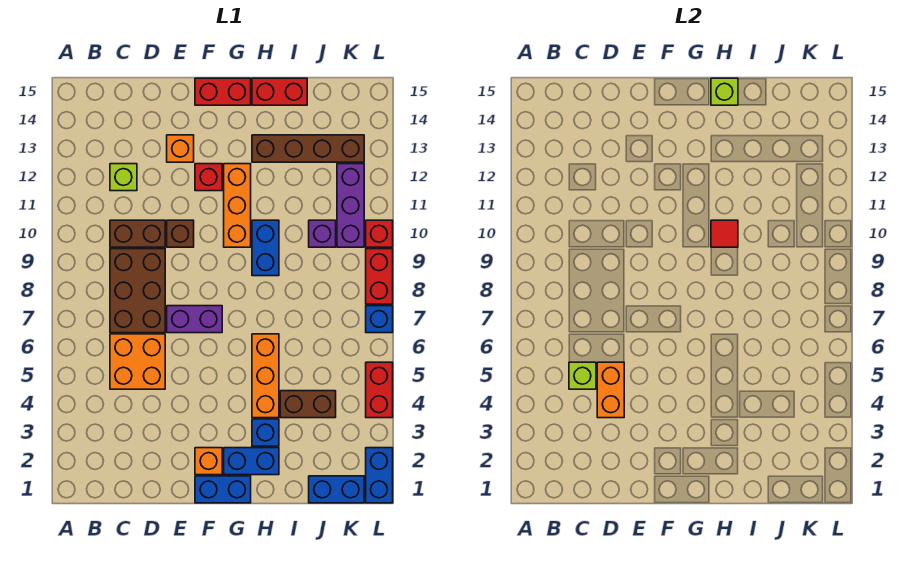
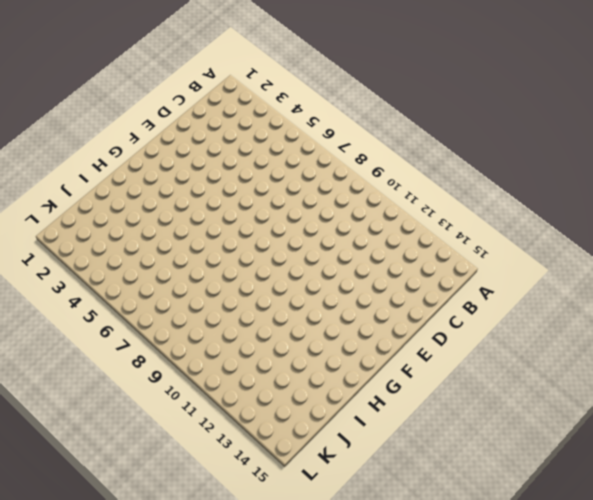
none -> orange 2x2 brick [110,334,165,389]
none -> brown 2x3 brick [110,249,165,333]
none -> brown 1x2 brick [110,220,165,247]
none -> lime 1x1 brick [110,164,137,191]

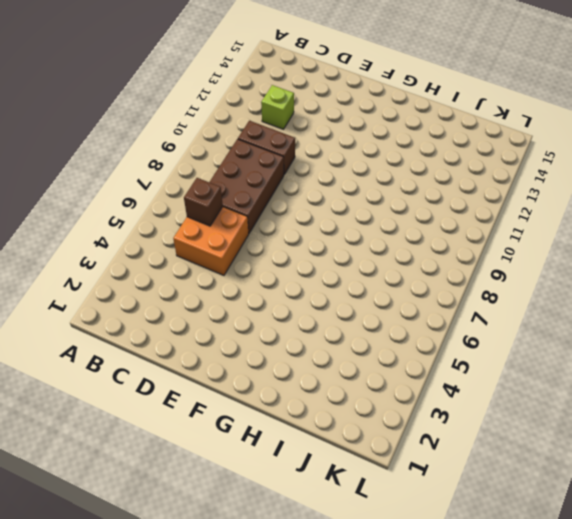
brown 1x1 brick [184,178,223,226] -> brown 1x1 brick moved to [167,220,194,247]
none -> purple 1x2 brick [167,306,222,333]
none -> orange 1x1 brick [167,135,194,162]
none -> blue 1x2 brick [195,476,251,503]
none -> orange 1x1 brick [195,448,222,475]

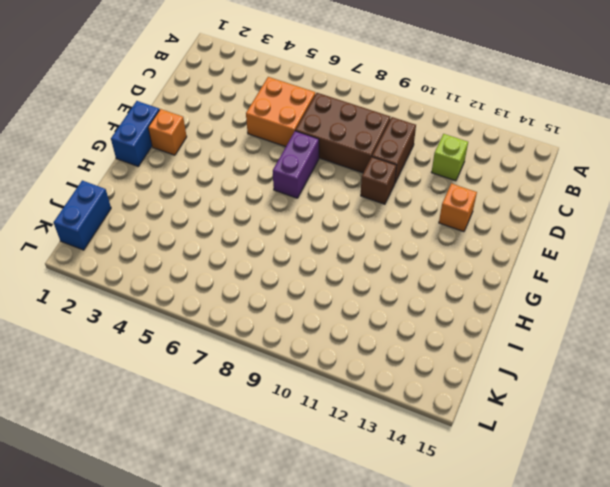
none -> red 1x1 brick [195,164,222,191]
none -> red 1x2 brick [195,78,251,105]
none -> blue 1x2 brick [224,448,279,475]
none -> orange 1x3 brick [224,164,251,247]

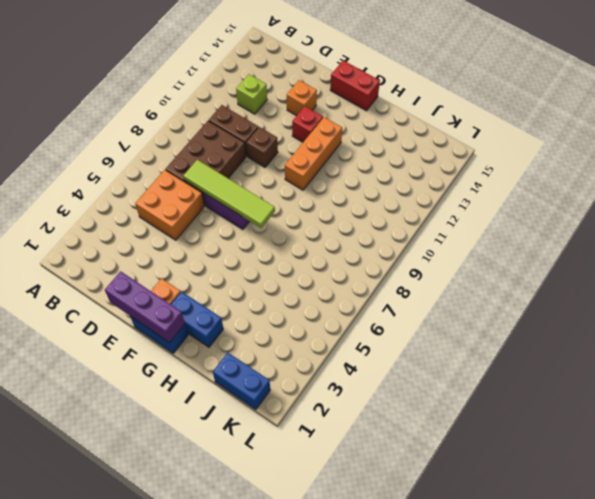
lime 1x4 tile [183,160,275,228] -> none
purple 1x3 brick [105,271,185,343] -> purple 1x3 brick turned to [337,164,364,247]
none -> blue 1x1 brick [252,419,279,446]
none -> orange 1x3 brick [252,334,279,418]
none -> blue 1x2 brick [252,220,279,276]
none -> brown 1x4 brick [252,135,364,162]

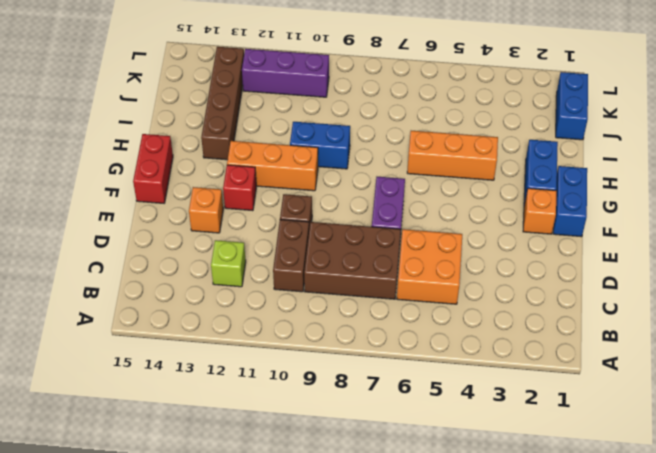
none -> blue 1x1 brick [252,419,279,446]
none -> red 1x2 brick [252,78,307,105]
none -> brown 1x2 brick [280,391,336,418]
none -> purple 1x1 brick [309,220,336,247]

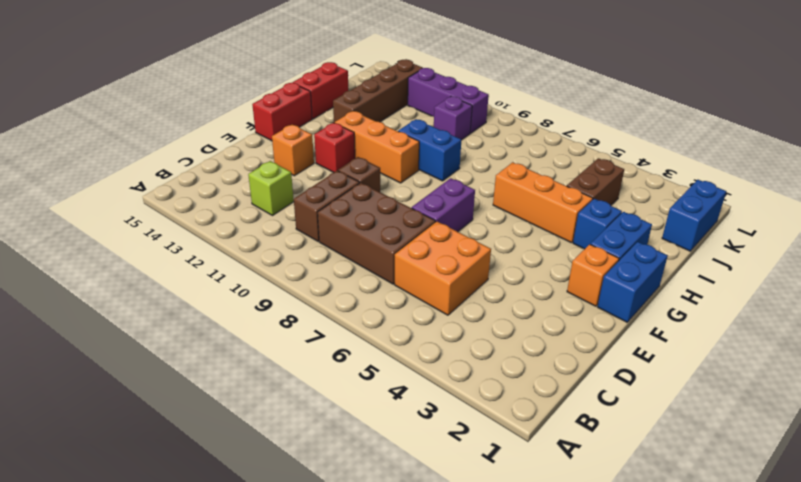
none -> blue 1x2 brick [366,448,393,503]
none -> red 1x2 brick [366,362,393,418]
none -> blue 1x1 brick [366,306,393,333]
none -> red 1x2 brick [366,249,393,304]

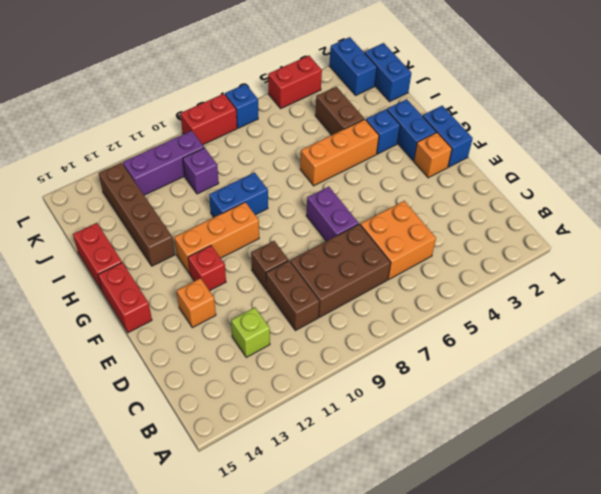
blue 1x2 brick [329,37,377,95] -> blue 1x2 brick turned to [366,448,393,503]
none -> red 1x1 brick [366,220,393,247]
none -> lime 1x1 brick [569,362,596,389]
none -> orange 1x2 brick [597,362,624,418]
none -> red 1x1 tile [711,220,738,247]

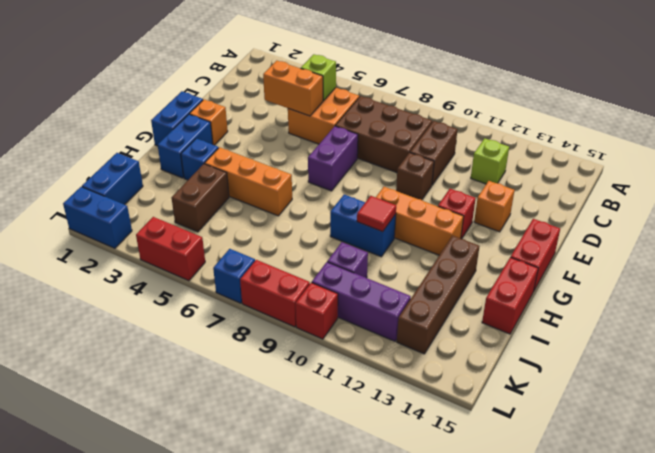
none -> lime 1x1 brick [711,78,738,105]

